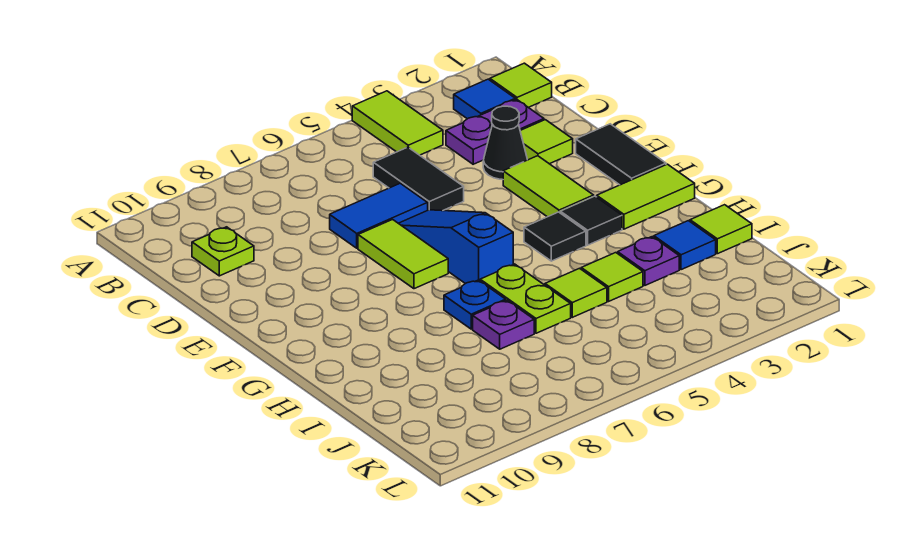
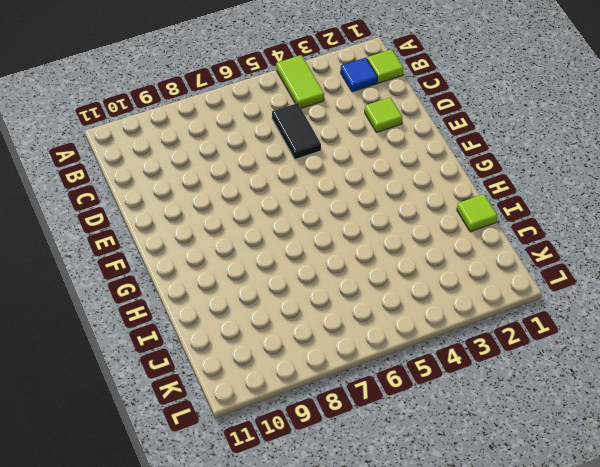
none -> purple 1x2 plate [446,99,544,164]
none -> lime 1x1 plate [192,227,254,276]
none -> black 1x1 cone [483,106,527,180]

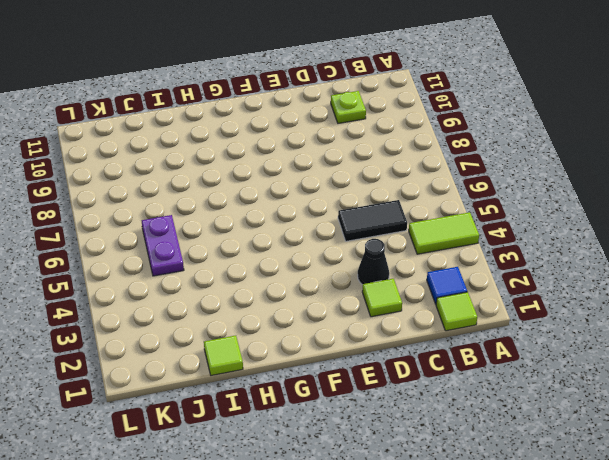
purple 1x2 plate [142,215,184,276] -> purple 1x2 plate moved to [446,99,544,164]
none -> blue 1x2 tile [330,183,428,248]
none -> black 1x2 tile [576,124,666,185]
none -> lime 1x2 tile [503,156,594,217]

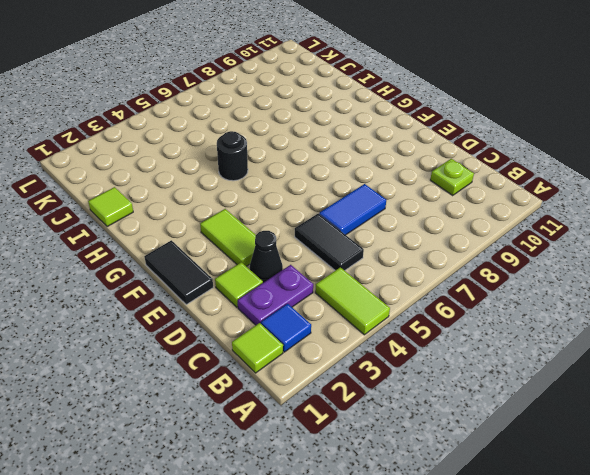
black 1x1 round brick [217,131,248,181] -> none
none -> blue 1x3 slope [399,210,513,284]
none -> lime 1x2 tile [358,220,448,289]
none -> lime 1x2 tile [597,164,695,229]

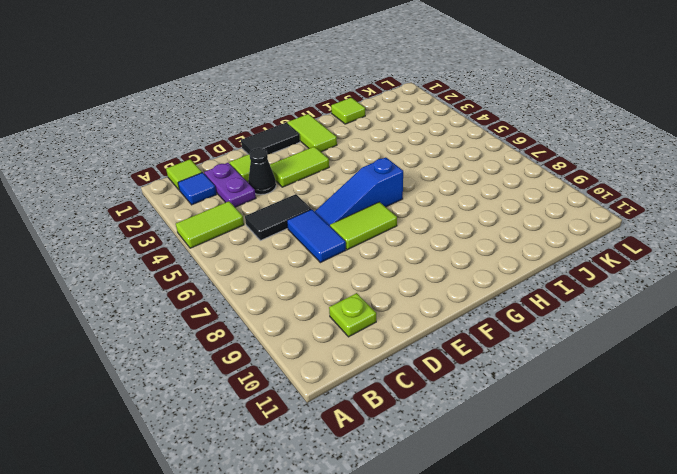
none -> black 1x1 tile [560,196,622,245]
none -> black 1x1 tile [524,212,586,261]
none -> lime 1x2 plate [480,264,571,333]

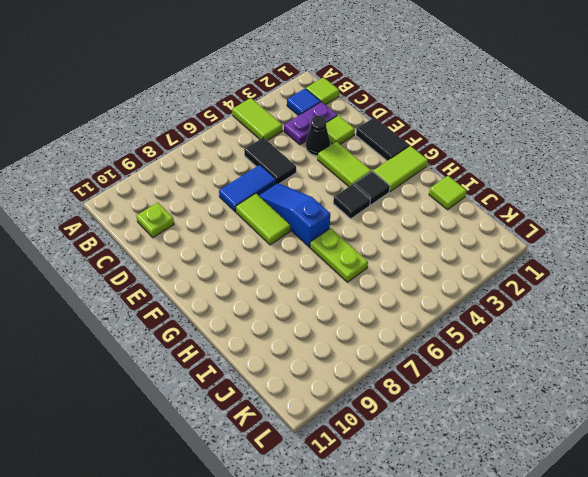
none -> blue 1x1 plate [444,280,506,329]
none -> blue 1x1 tile [654,221,716,270]
none -> purple 1x1 plate [618,237,679,285]

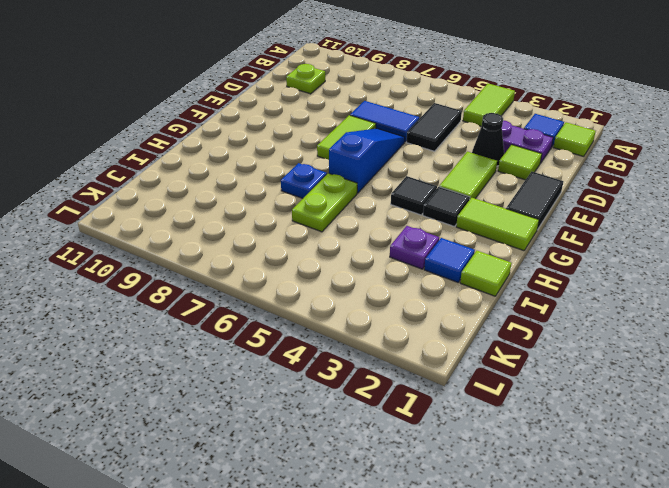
none -> lime 1x1 tile [581,253,643,301]
none -> lime 1x1 tile [545,268,607,317]
none -> purple 1x1 plate [473,300,534,349]

